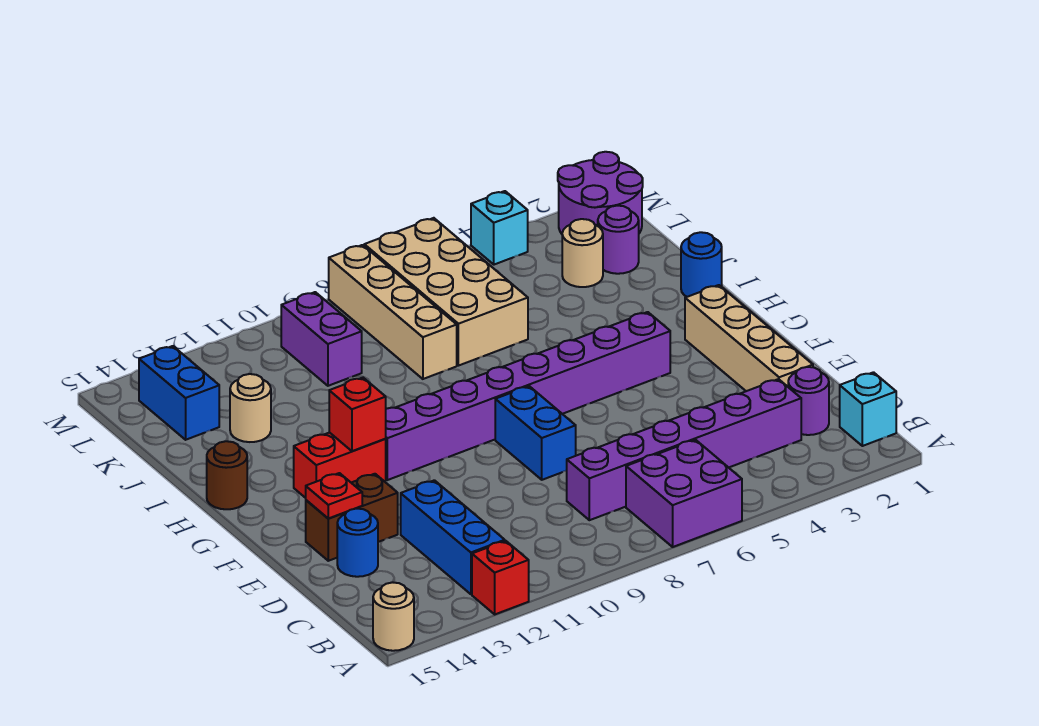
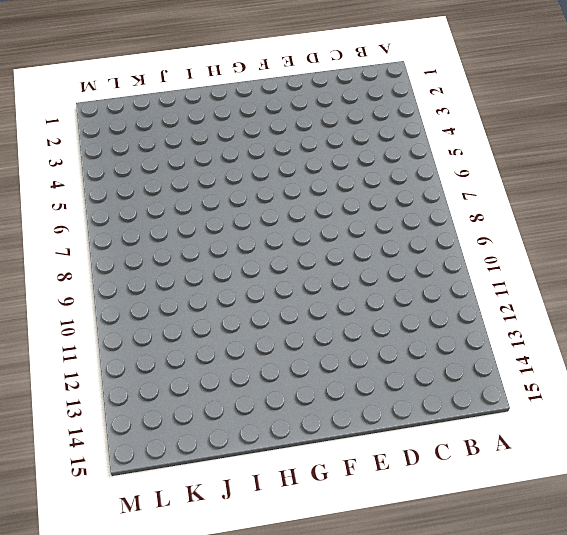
none -> purple 2x2 brick [626,440,742,547]
none -> red 1x1 brick [472,541,529,614]
none -> tan 1x1 round brick [373,582,414,651]

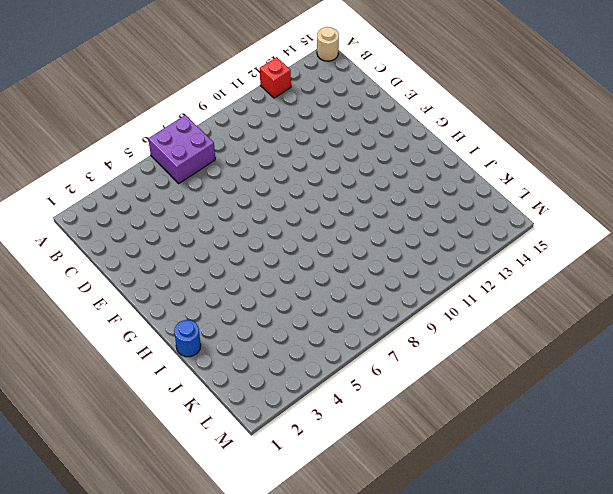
none -> cyan 1x1 brick [840,372,896,446]
none -> blue 1x3 brick [401,480,505,594]
none -> purple 1x1 round brick [788,367,829,435]

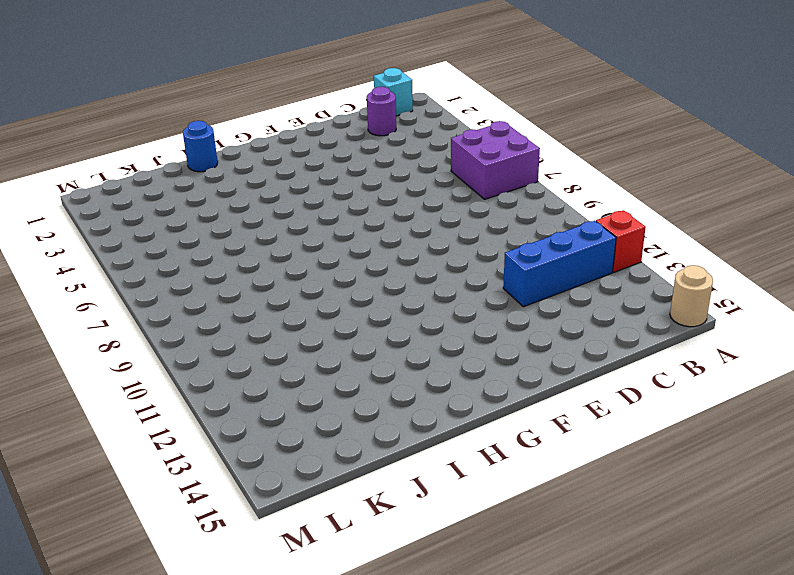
none -> purple 1x6 brick [567,379,801,520]
none -> tan 1x4 brick [685,285,813,391]
none -> blue 1x1 round brick [337,508,378,577]

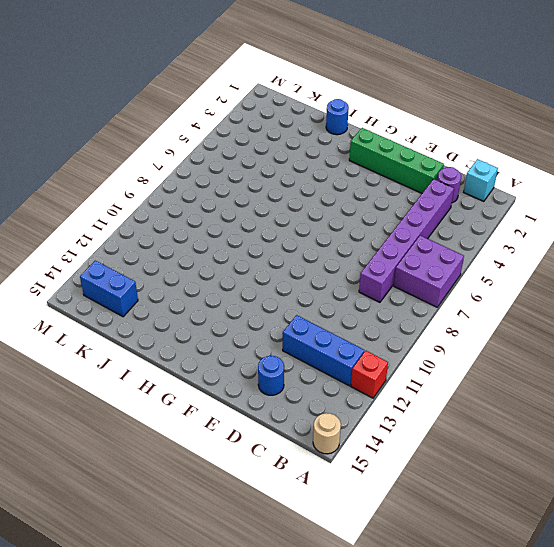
green 1x4 brick [349,128,444,193] -> tan 1x4 brick [685,285,813,391]
none -> blue 1x2 brick [495,386,576,480]
none -> brown 1x2 brick [306,474,398,561]
none -> purple 1x8 brick [386,312,670,480]

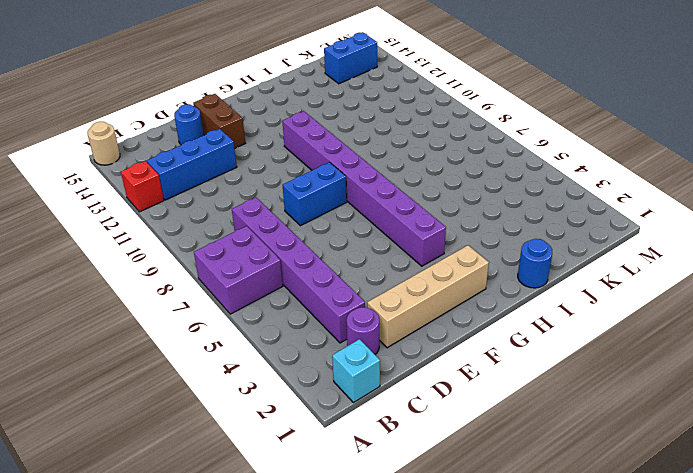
none -> red 1x2 brick [294,432,386,498]
none -> brown 1x1 round brick [207,441,247,509]
none -> tan 2x4 brick [364,218,528,366]

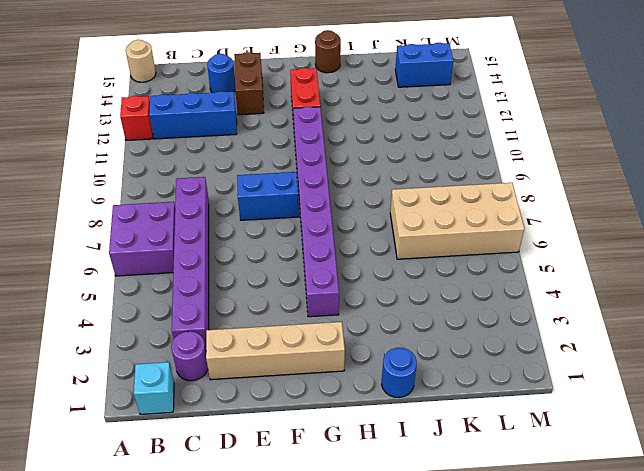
none -> tan 1x4 brick [329,245,457,379]
none -> tan 1x1 round brick [230,374,271,442]
none -> purple 1x1 round brick [598,206,639,274]

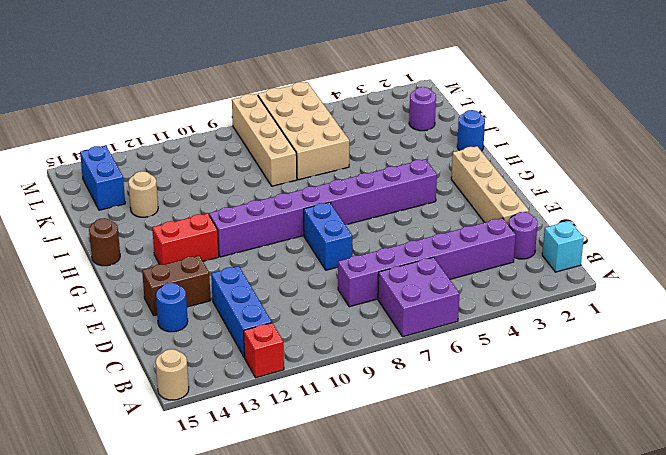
none -> tan 1x1 round brick [562,219,603,287]
none -> purple 1x2 brick [281,292,362,386]
none -> purple 2x2 round brick [558,152,643,234]

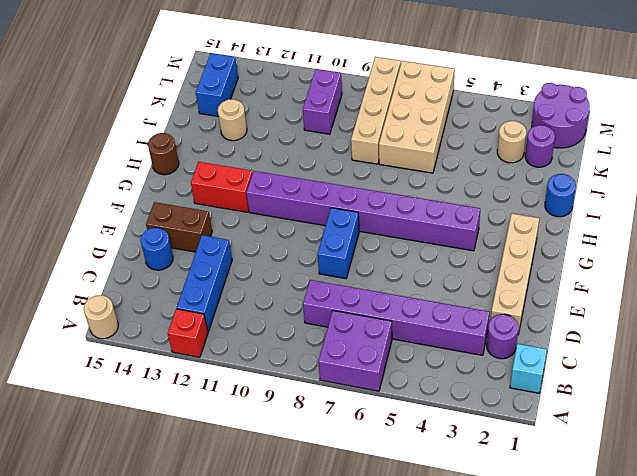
none -> cyan 1x1 brick [471,191,528,265]
none -> red 1x1 plate [306,473,362,518]
none -> red 1x1 brick [329,378,386,451]

